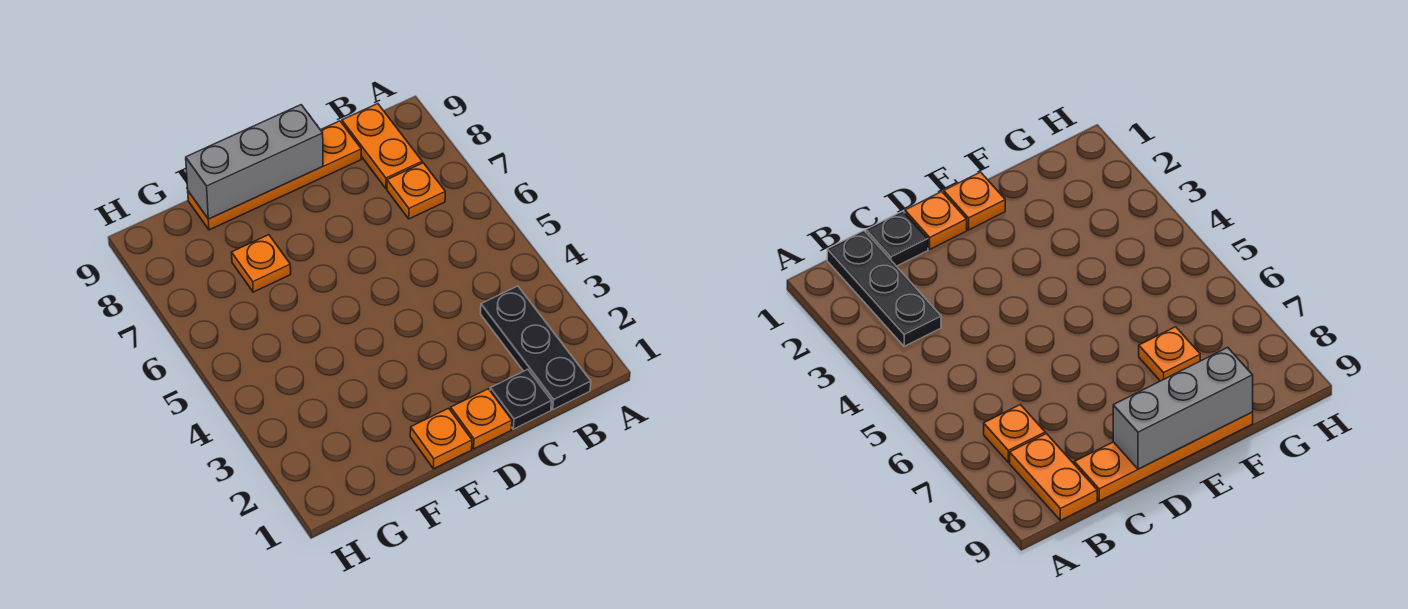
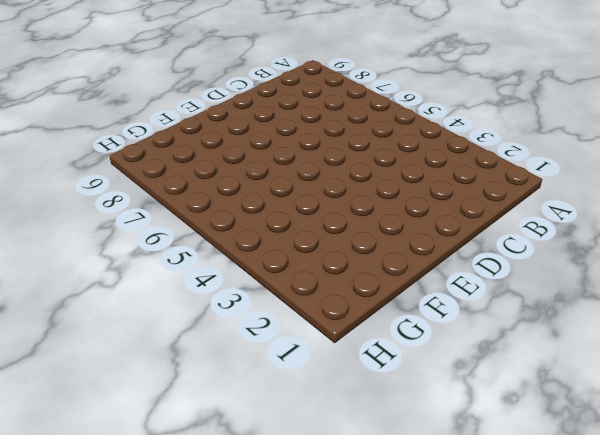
none -> black 1x3 plate [481,286,591,410]
none -> orange 1x1 plate [387,163,445,219]

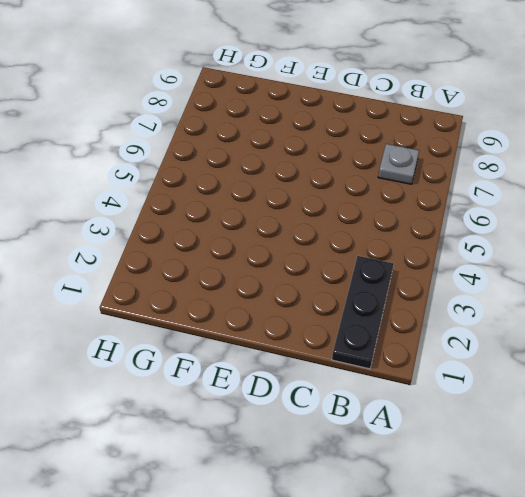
grey 1x1 plate [378,144,419,184] -> orange 1x1 plate [387,163,445,219]
none -> orange 1x2 plate [342,104,422,189]
none -> black 1x1 plate [490,369,552,429]

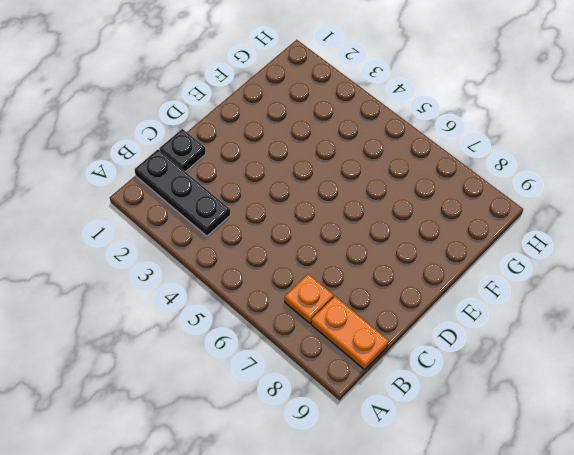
none -> orange 1x4 plate [188,121,361,230]
none -> orange 1x1 plate [451,389,512,449]

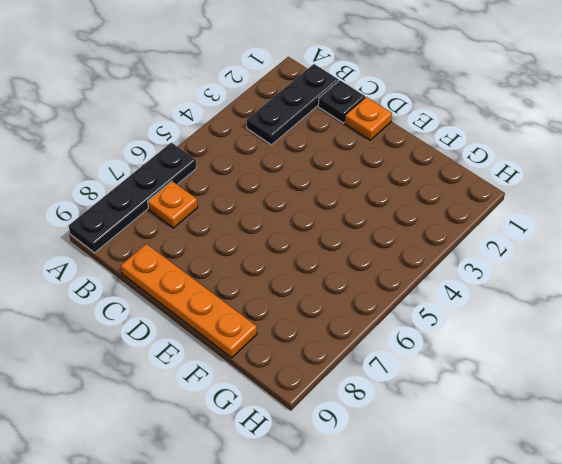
black 1x4 plate [69,143,196,253] -> none
none -> orange 1x2 plate [342,104,422,189]
none -> orange 1x1 plate [410,408,472,469]

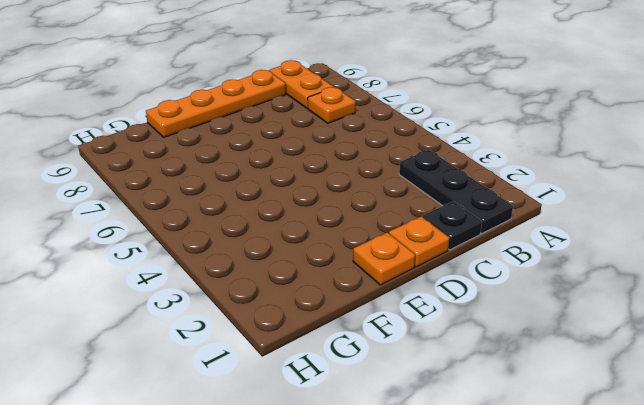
none -> orange 1x1 plate [232,235,291,292]
none -> grey 1x3 brick [186,105,323,219]

